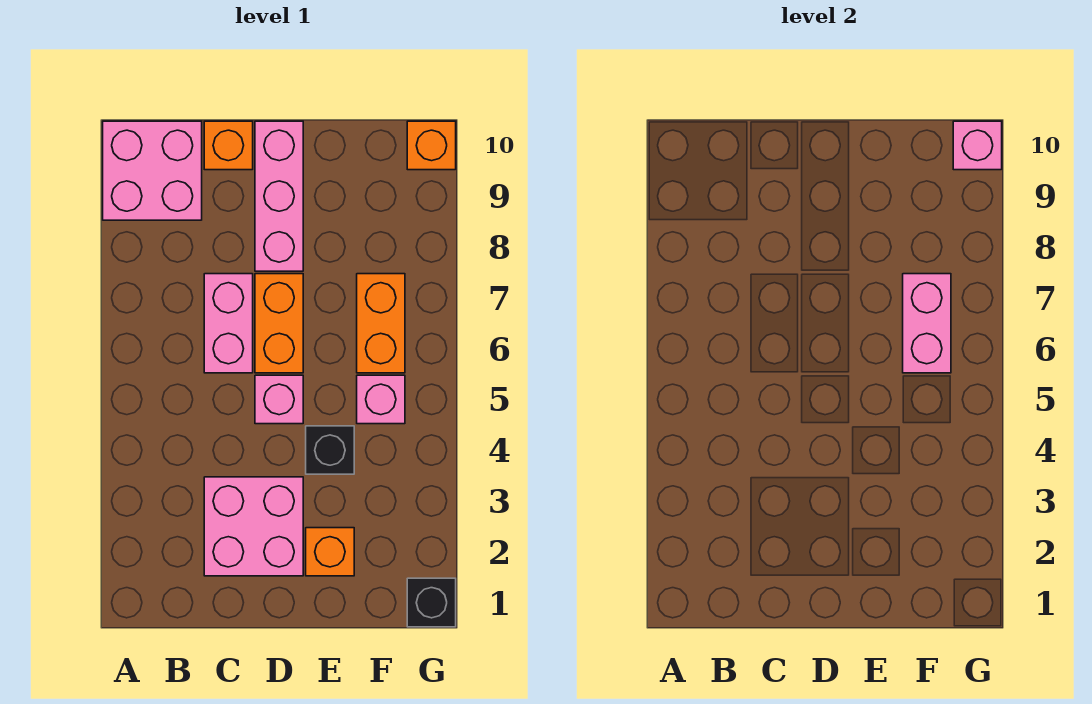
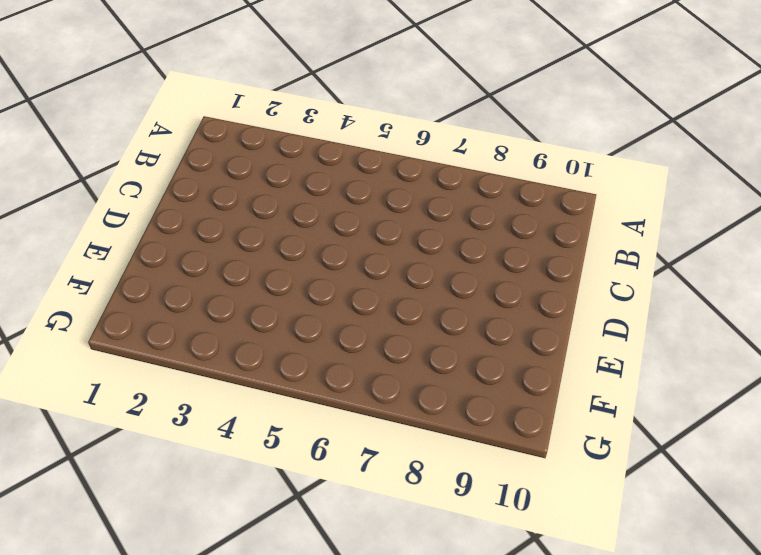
none -> pink 2x2 brick [103,121,202,220]
none -> pink 2x2 brick [204,477,303,576]
none -> pink 1x2 brick [204,274,253,373]

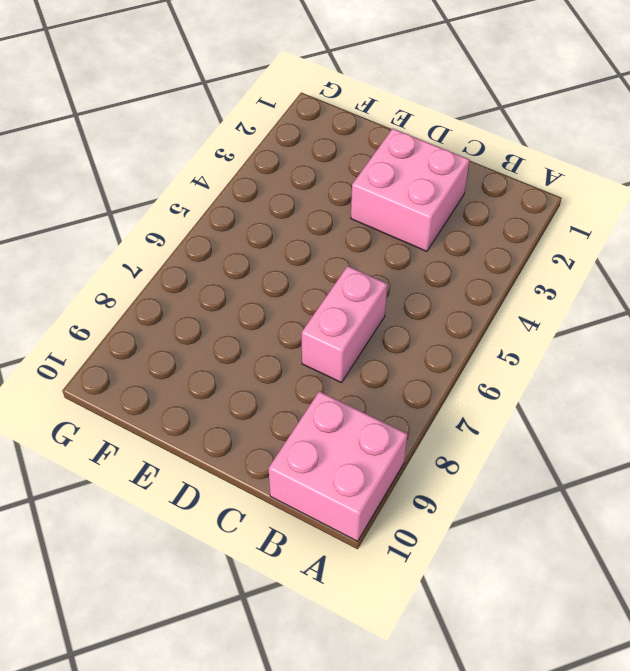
none -> orange 1x1 brick [204,121,253,170]
none -> pink 1x1 brick [255,375,303,424]
none -> orange 1x2 brick [255,274,303,373]

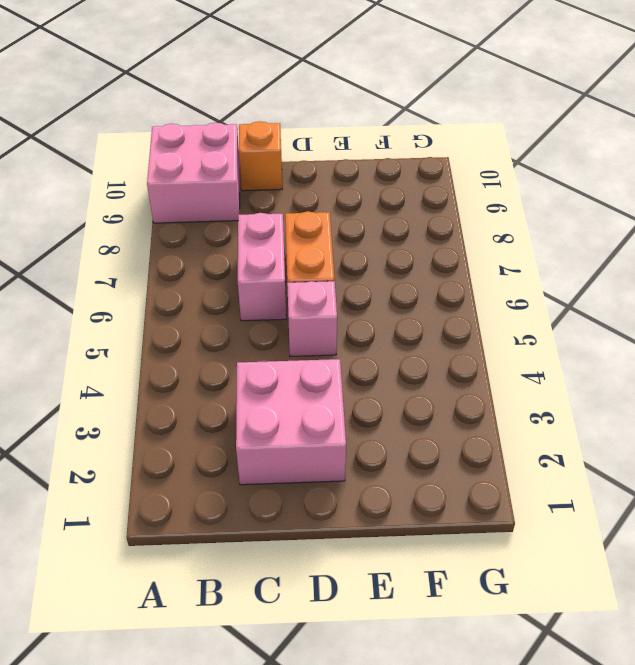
none -> pink 1x3 brick [255,121,303,271]
none -> orange 1x1 brick [306,528,354,576]
none -> black 1x1 brick [306,426,354,474]

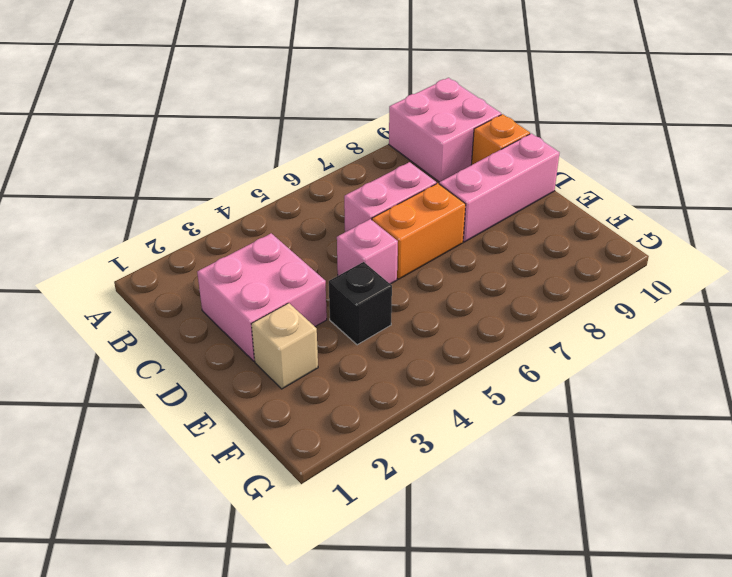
tan 1x1 brick [252,303,318,389] -> orange 1x1 brick [306,528,354,576]
none -> pink 1x1 brick [357,375,405,424]
none -> orange 1x2 brick [357,274,405,373]
none -> black 1x1 brick [407,578,456,627]

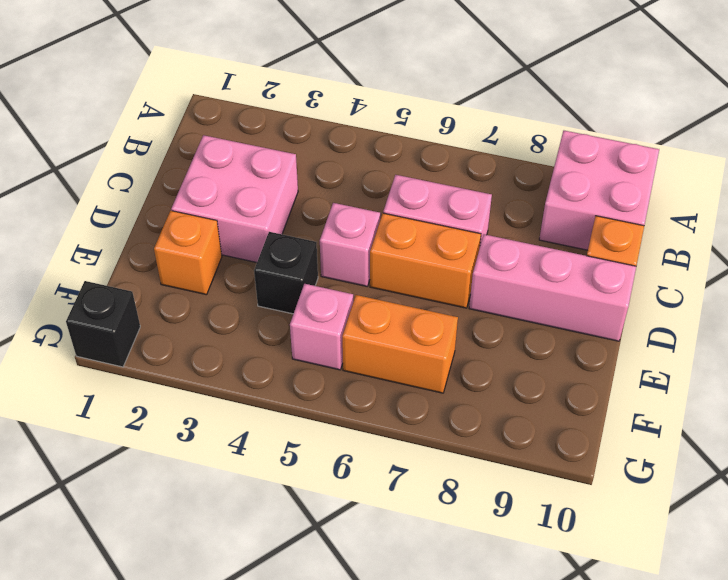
none -> orange 1x1 brick [407,121,456,170]
none -> pink 1x2 brick [903,274,951,373]
none -> pink 1x1 brick [953,121,1002,170]

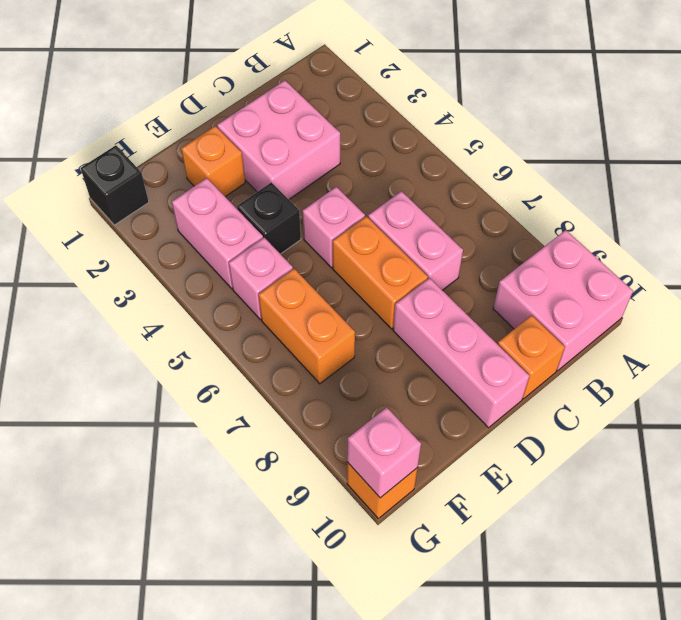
pink 1x2 brick [172,178,263,288] -> pink 1x2 brick moved to [903,274,951,373]

